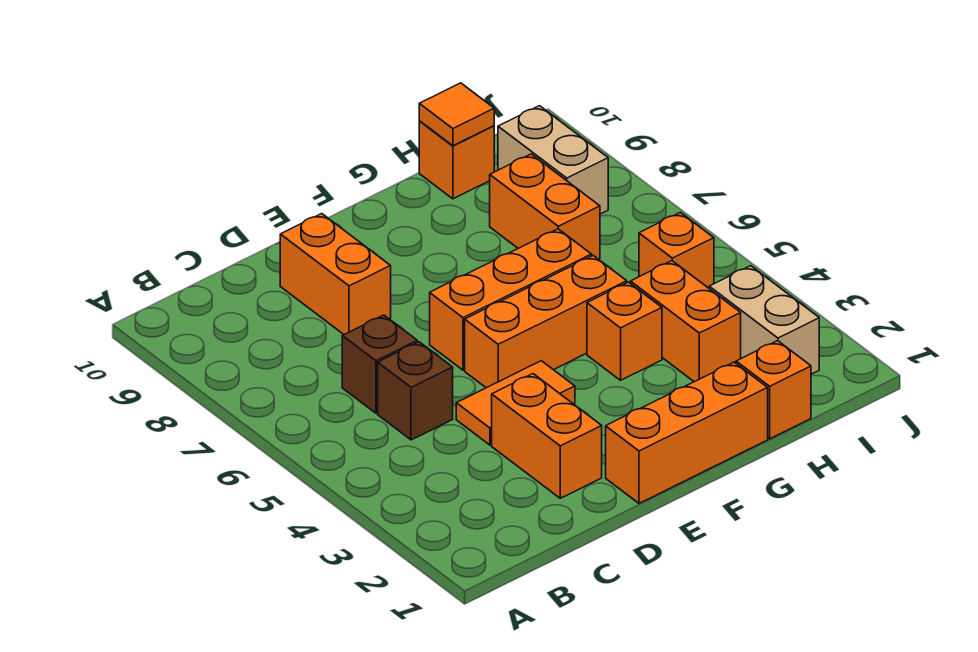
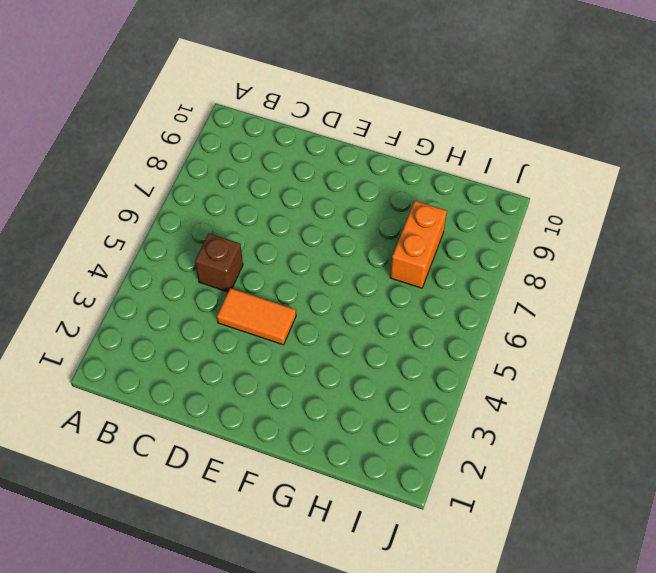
none -> brown 1x1 brick [342,315,417,413]
none -> orange 1x2 brick [492,374,602,498]
none -> orange 1x2 brick [280,214,391,334]

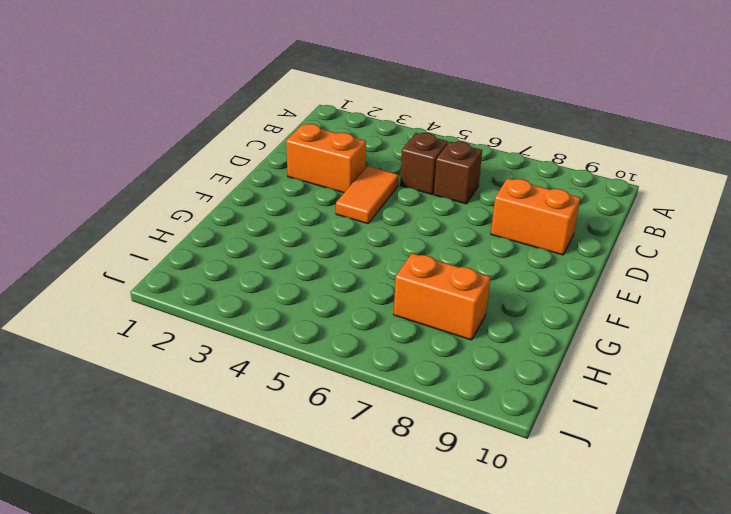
none -> orange 1x3 brick [606,362,768,503]
none -> orange 1x3 brick [465,256,627,388]
none -> orange 1x3 brick [430,229,592,370]

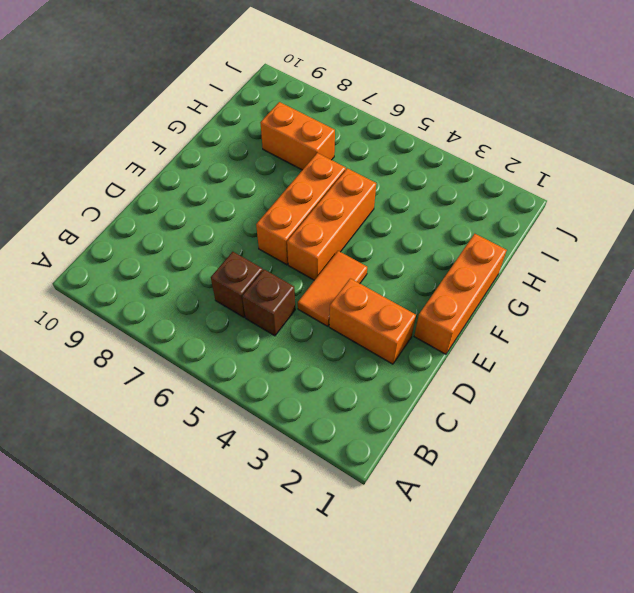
none -> orange 1x2 brick [280,214,391,334]
none -> orange 1x1 brick [587,282,662,380]
none -> orange 1x1 brick [736,341,811,439]

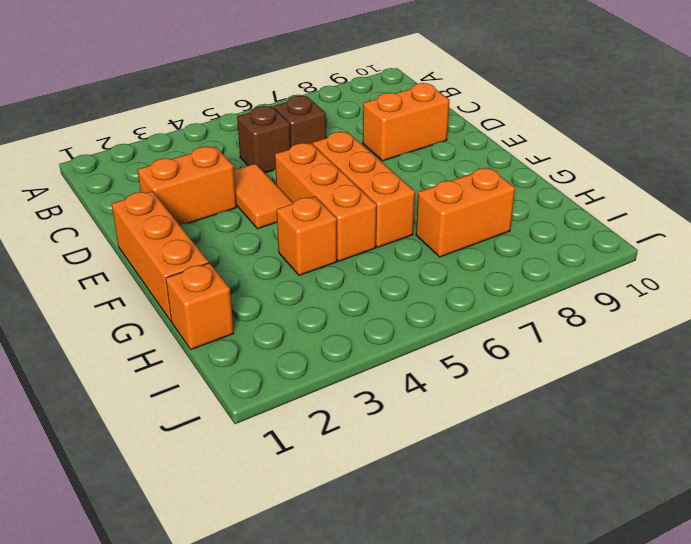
none -> orange 1x2 brick [631,261,741,382]
none -> orange 1x1 brick [419,121,494,199]
none -> tan 1x2 brick [709,266,819,374]

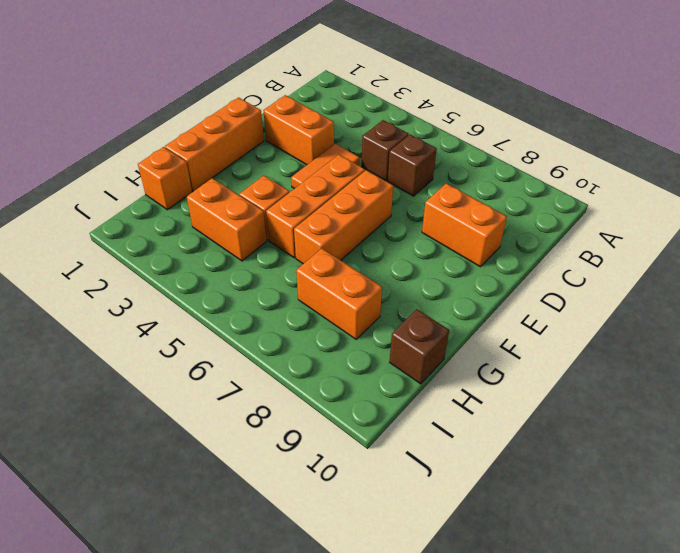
brown 1x1 brick [390,309,449,384] -> orange 1x1 brick [419,121,494,199]
none -> tan 1x2 brick [709,266,819,374]
none -> orange 1x1 brick [639,212,714,288]
none -> tan 1x2 brick [498,106,608,214]

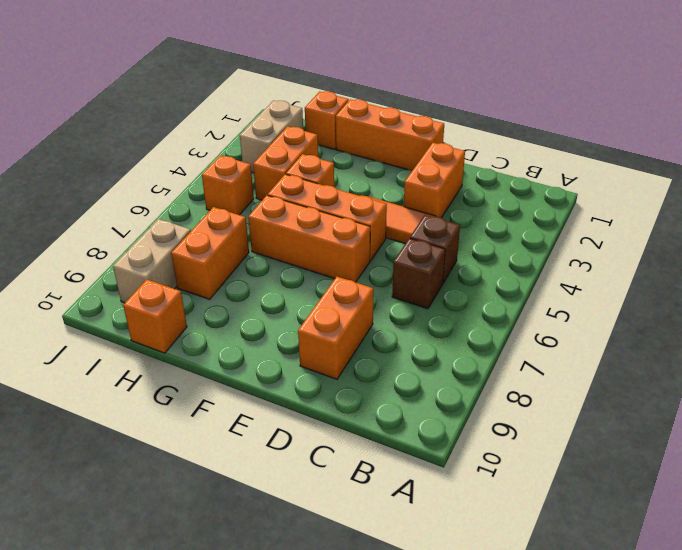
none -> orange 1x1 tile [419,83,494,146]

